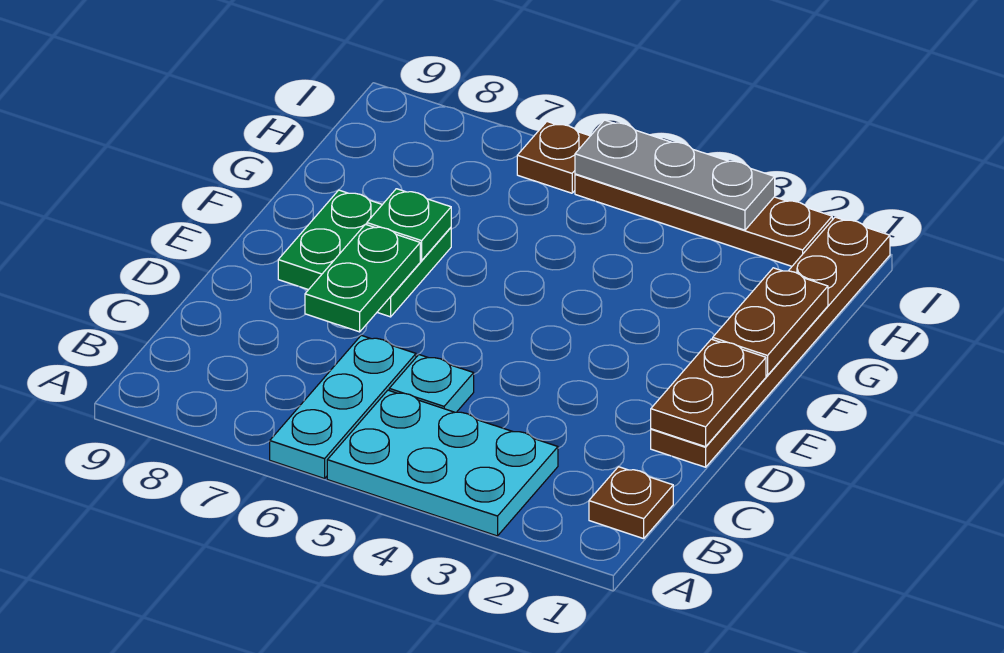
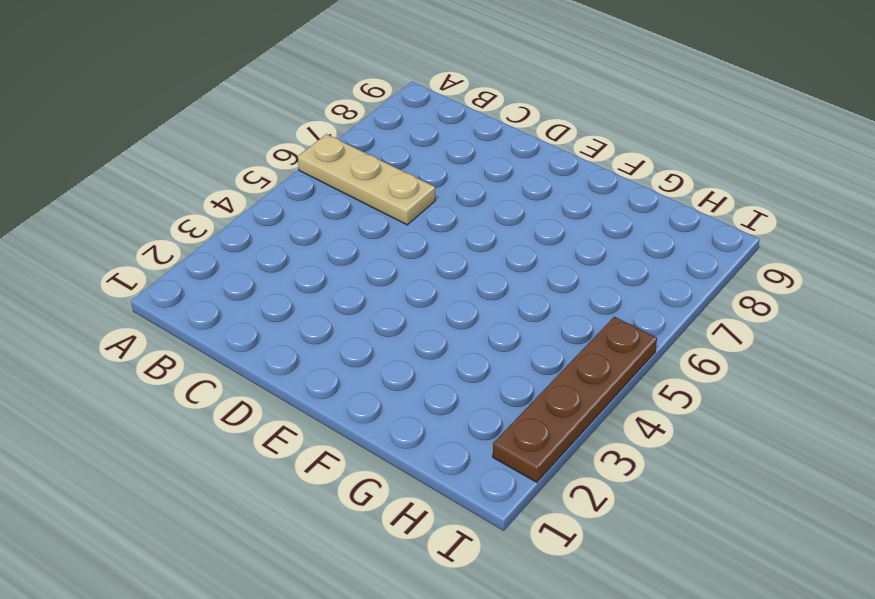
tan 1x3 plate [298,134,435,225] -> cyan 1x3 plate [270,335,416,479]
none -> cyan 2x3 plate [327,390,558,536]
none -> brown 1x1 plate [589,467,673,539]
none -> cyan 1x1 plate [389,355,474,412]

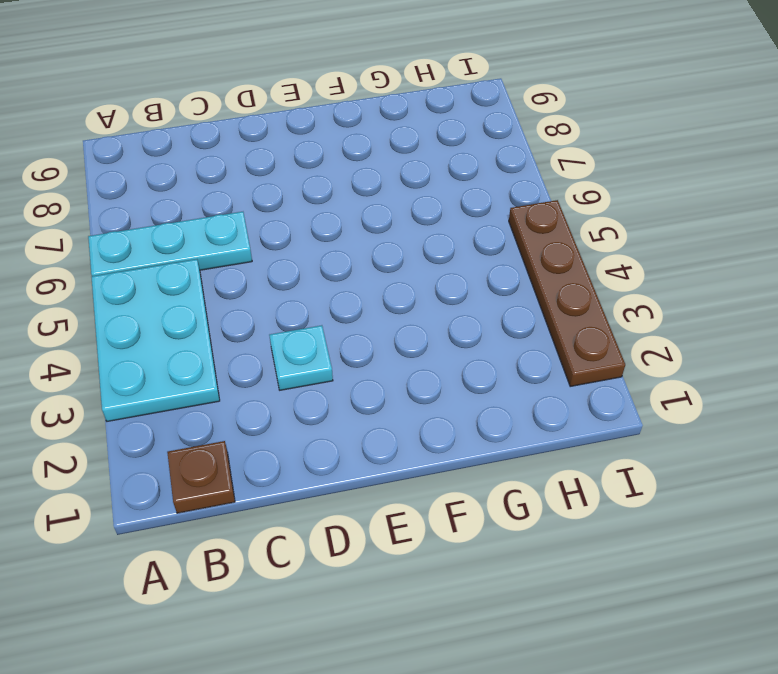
cyan 1x1 plate [269,325,333,390] -> cyan 1x1 plate moved to [389,355,474,412]
none -> brown 1x6 plate [651,217,890,467]
none -> green 2x2 plate [278,190,451,317]
none -> brown 1x1 plate [517,122,590,193]

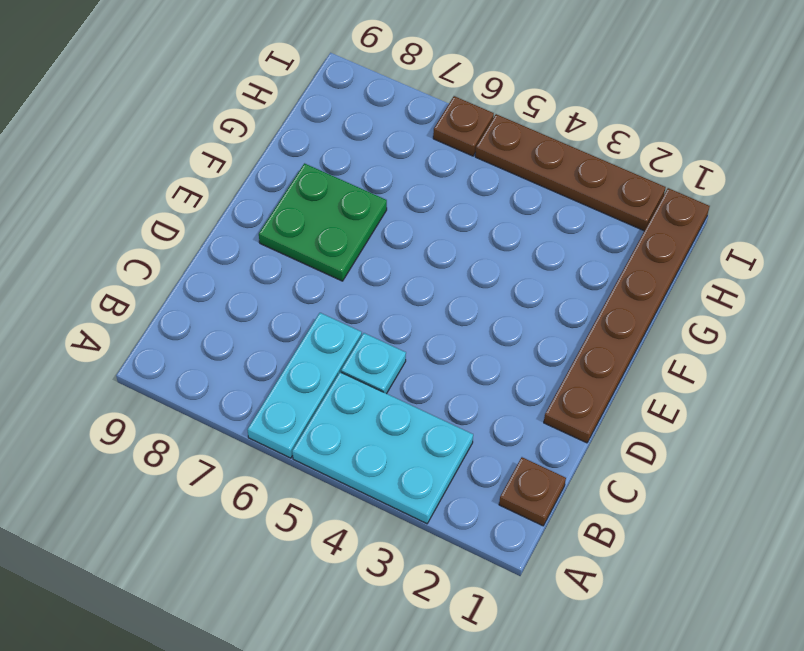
none -> brown 1x2 plate [651,339,766,447]
none -> green 1x2 plate [305,224,420,332]
none -> brown 1x2 plate [713,268,828,375]

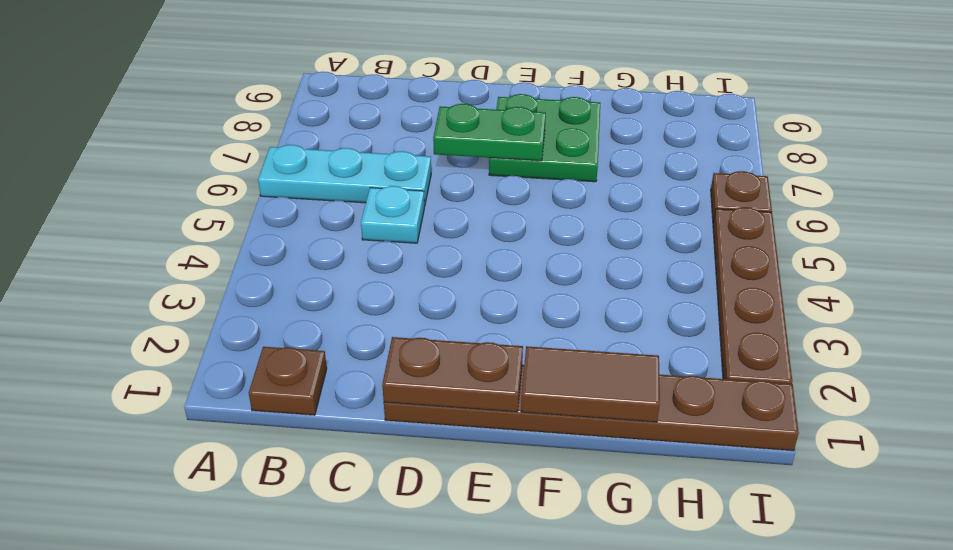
brown 1x2 tile [521,346,660,422] -> brown 1x2 plate [713,268,828,375]
none -> cyan 2x3 plate [327,390,558,536]
none -> green 1x1 plate [367,189,451,261]
none -> grey 1x3 plate [575,120,775,230]

